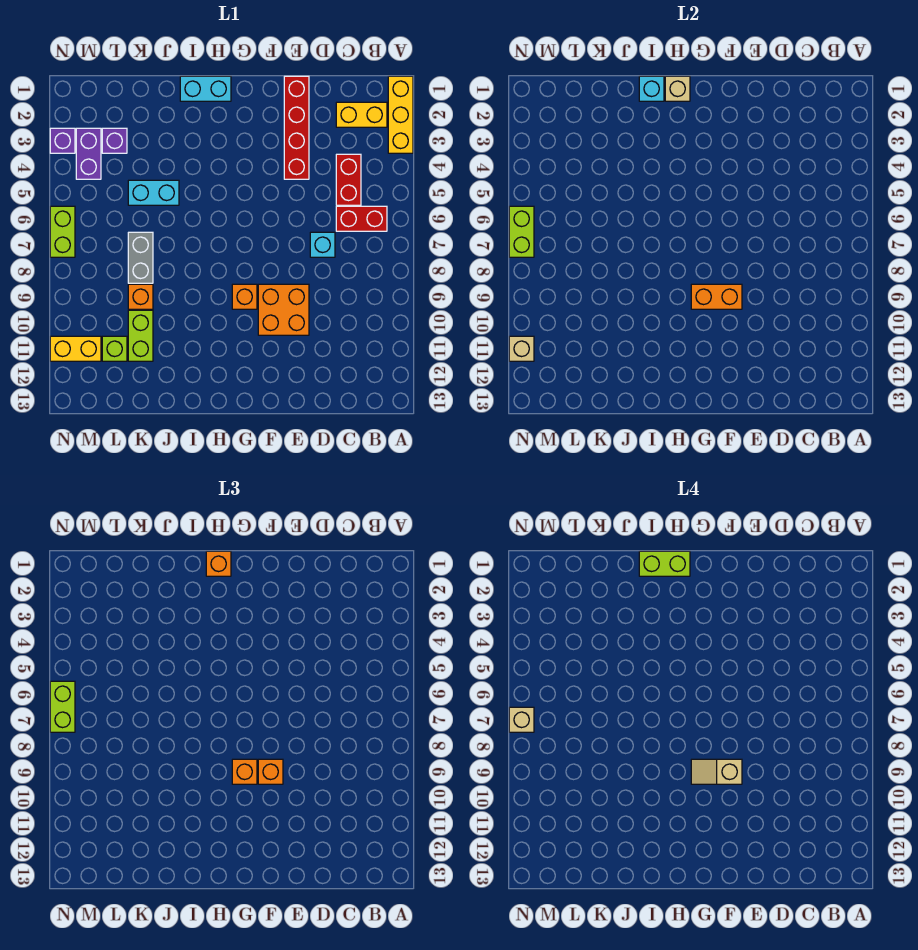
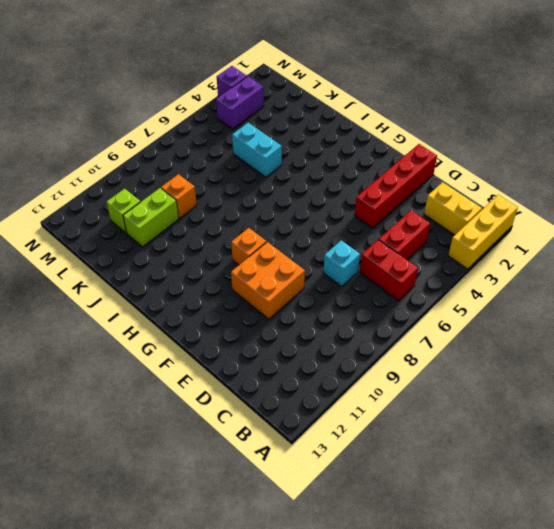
none -> cyan 1x2 brick [180,76,231,101]
none -> grey 1x2 brick [128,232,153,283]
none -> purple 1x1 brick [102,128,127,153]
none -> yellow 1x2 brick [50,336,101,361]

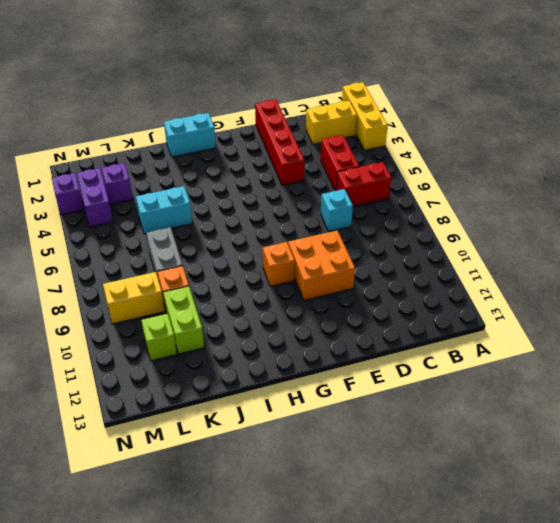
yellow 1x2 brick [103,272,165,324] -> yellow 1x2 brick moved to [50,336,101,361]
none -> lime 1x2 brick [50,206,75,257]
none -> orange 1x2 brick [691,284,742,309]
none -> tan 1x1 brick [665,76,690,101]
none -> cyan 1x1 brick [639,76,664,101]

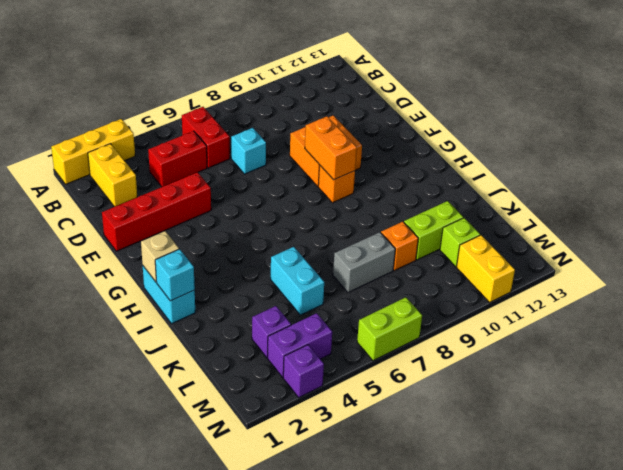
none -> lime 1x2 brick [509,206,534,257]
none -> tan 1x1 brick [509,336,534,361]
none -> orange 1x1 brick [258,759,283,784]
none -> orange 1x1 brick [232,759,257,784]

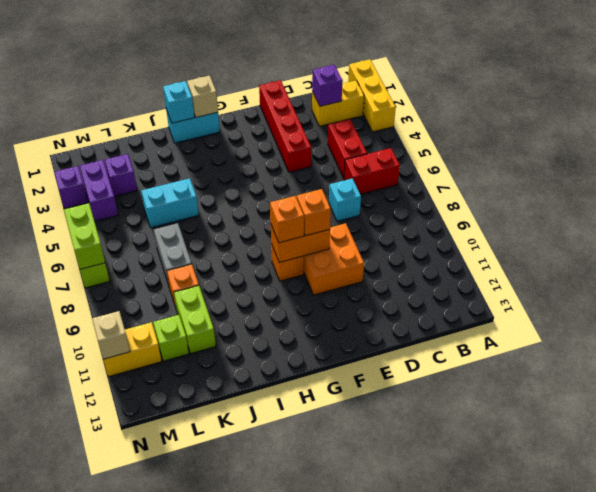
purple 1x1 brick [312,65,343,106] -> none
none -> orange 1x1 brick [206,551,231,576]
none -> lime 1x2 brick [50,681,75,732]
none -> tan 1x2 slope [691,759,742,784]
none -> lime 1x2 brick [639,551,690,576]

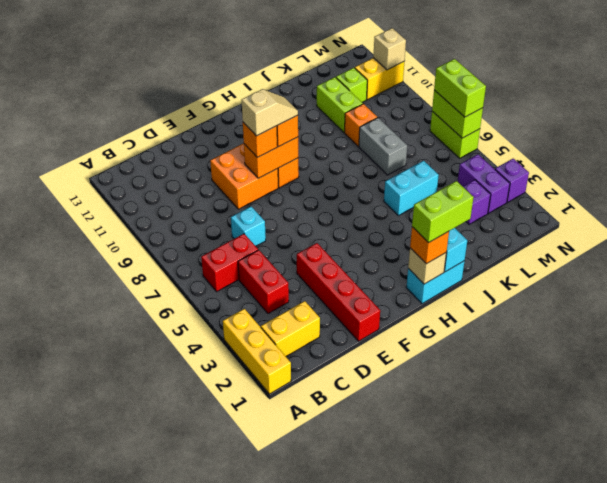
none -> tan 1x1 brick [509,707,534,732]

